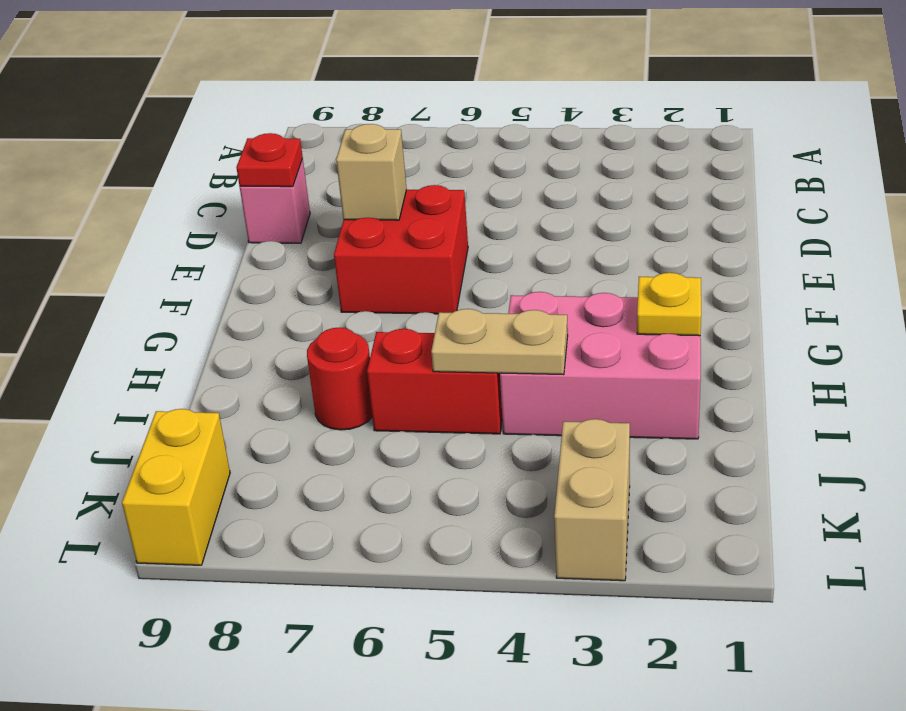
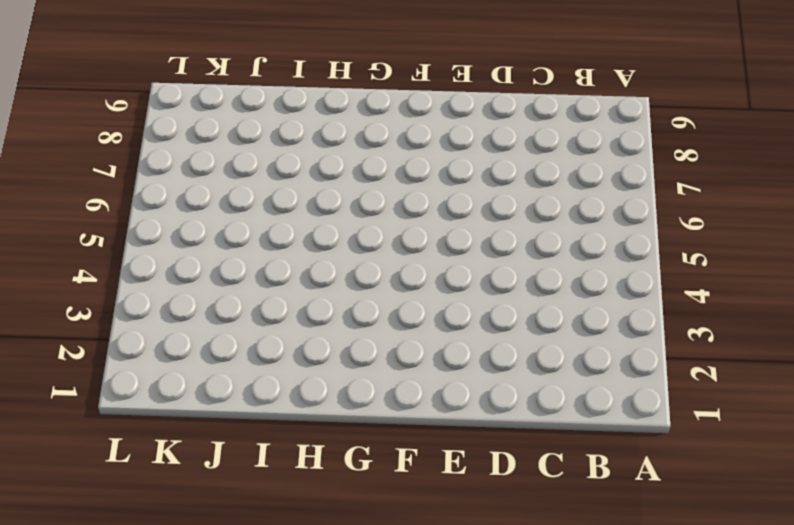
none -> pink 1x1 brick [240,159,310,243]
none -> red 2x2 brick [334,185,468,314]

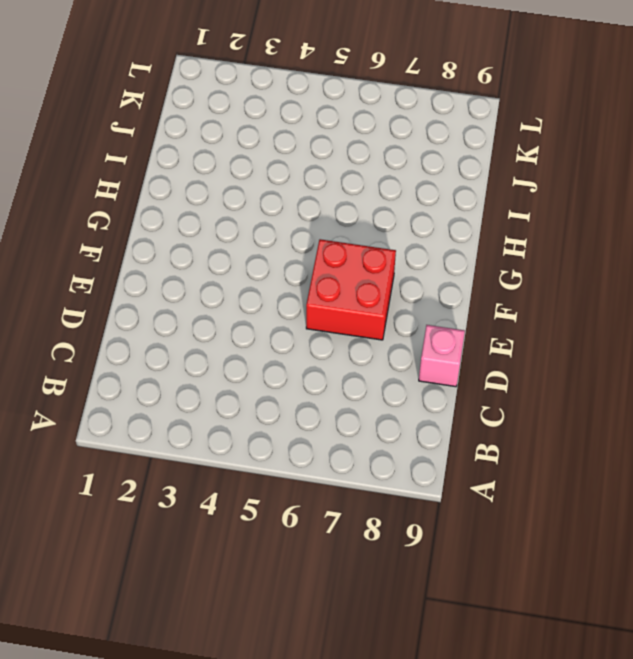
none -> pink 2x3 brick [500,292,701,439]
none -> red 1x2 brick [367,329,502,434]

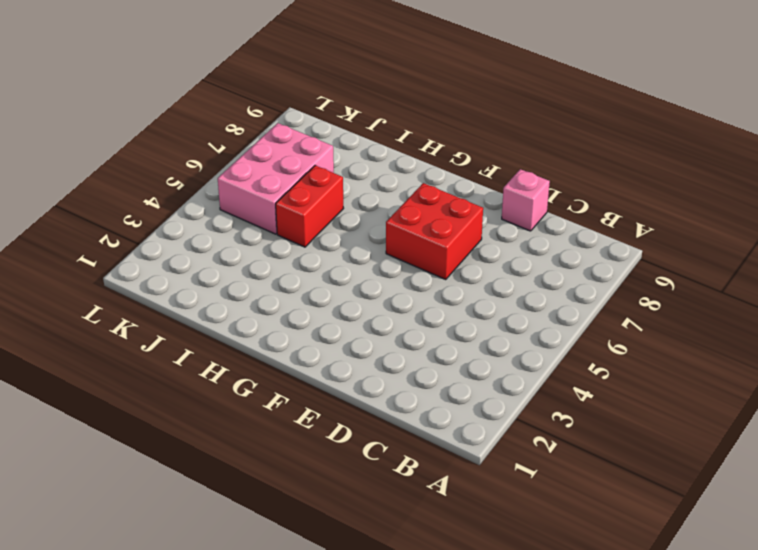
pink 2x3 brick [218,123,334,234] -> pink 2x3 brick moved to [500,292,701,439]
none -> red 1x1 round brick [307,328,372,430]
none -> tan 1x2 brick [554,419,630,581]

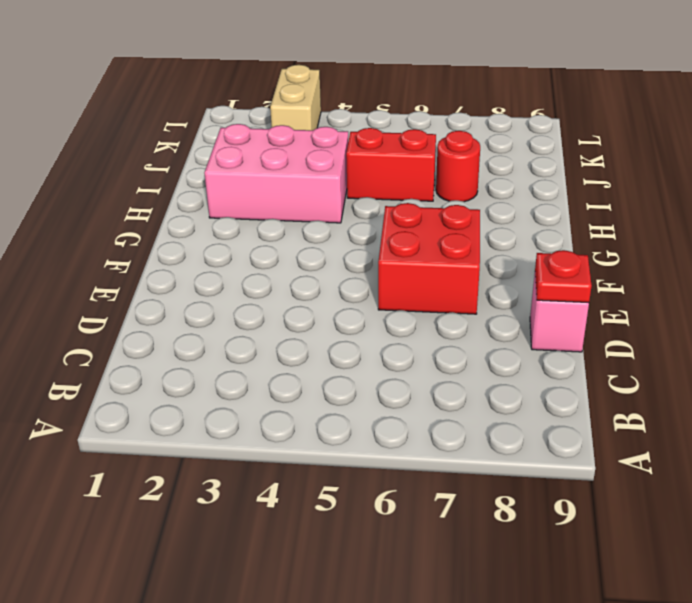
none -> yellow 1x2 brick [122,409,230,565]
none -> tan 1x1 brick [336,124,407,220]

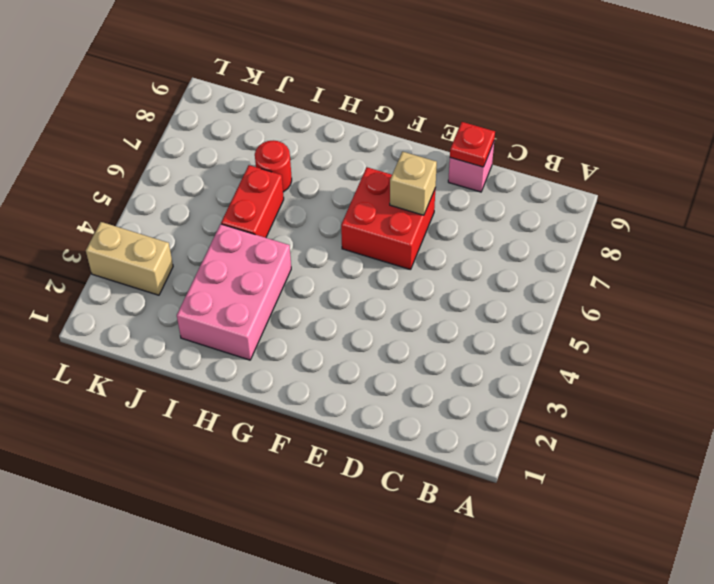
none -> yellow 1x2 brick [122,409,230,565]
none -> yellow 1x1 plate [637,273,701,336]

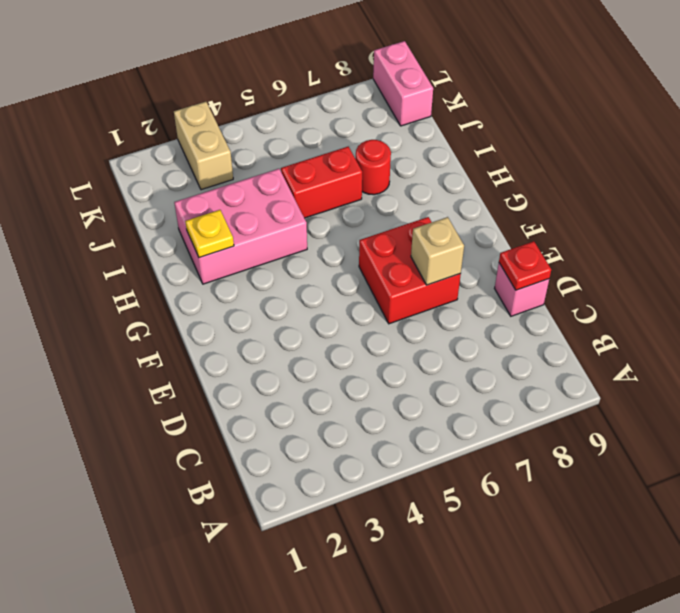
pink 1x2 brick [373,41,433,126] -> yellow 1x2 brick [122,409,230,565]
none -> tan 1x2 plate [431,309,568,375]

